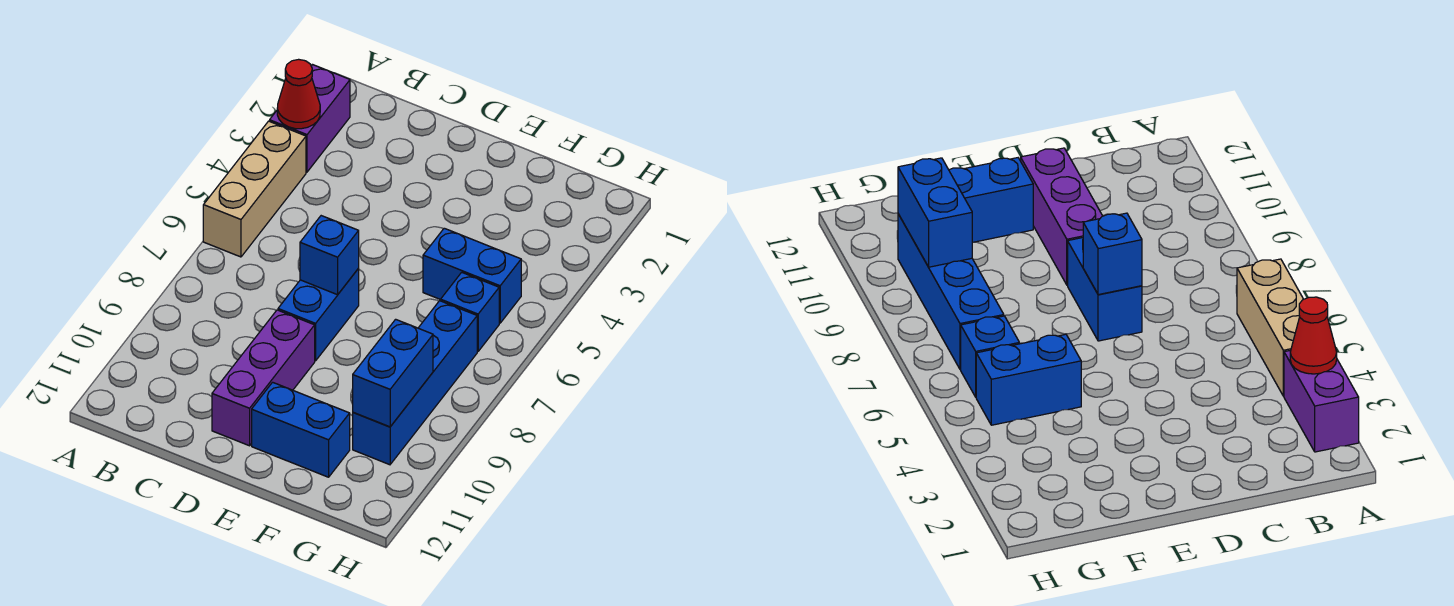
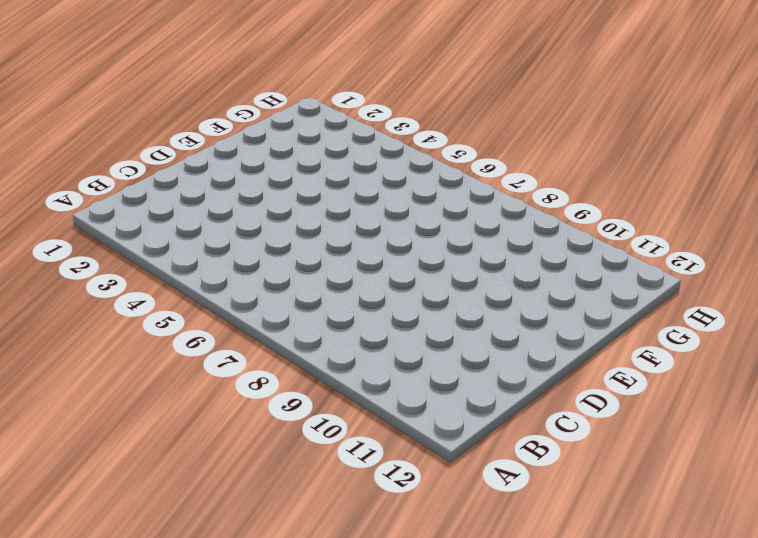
none -> purple 1x2 brick [270,65,350,172]
none -> tan 1x3 brick [203,121,306,257]

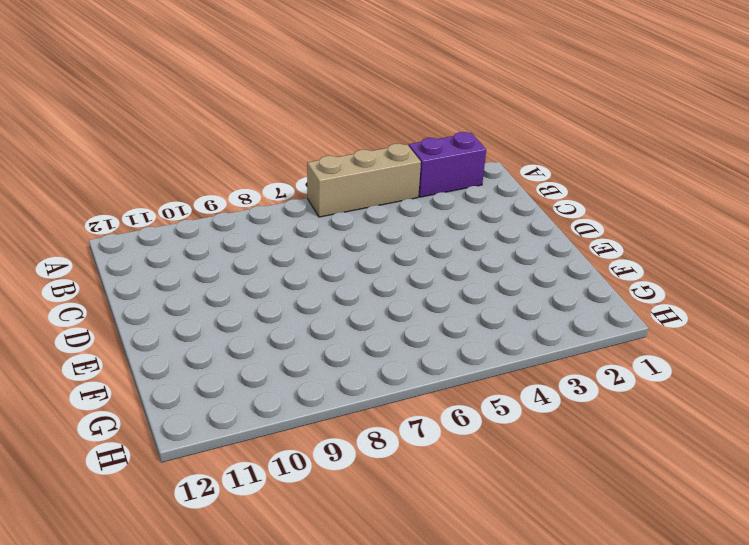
none -> blue 1x2 brick [278,269,359,361]
none -> purple 1x3 brick [212,310,315,446]

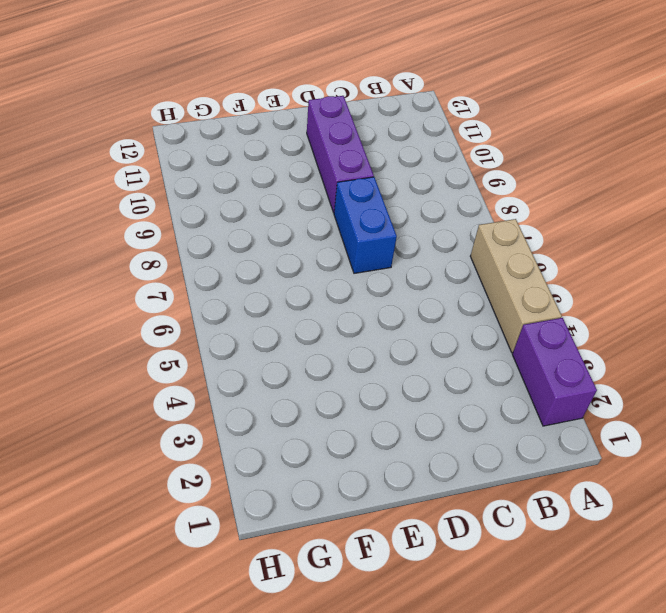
none -> blue 1x2 brick [252,382,350,477]
none -> blue 1x2 brick [423,228,521,323]

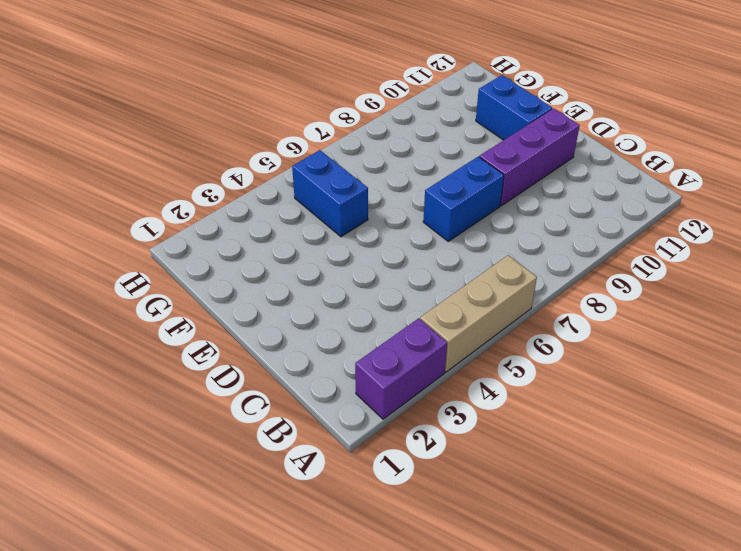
none -> blue 1x1 brick [441,272,499,351]
none -> blue 1x4 brick [353,301,477,465]

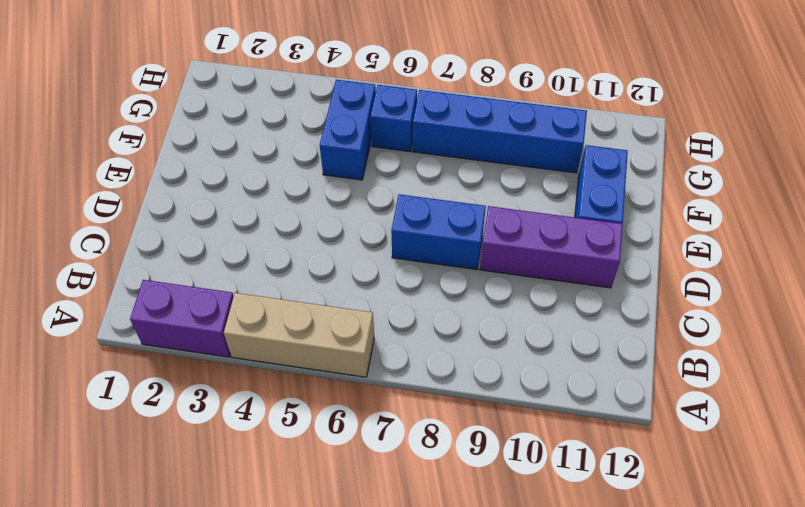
none -> red 1x1 cone [277,59,320,129]
none -> blue 1x1 brick [300,216,359,295]

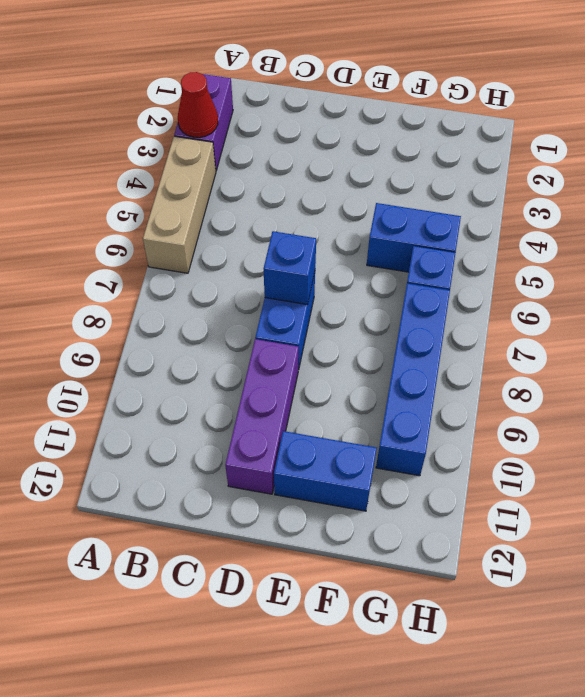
none -> blue 1x2 brick [353,319,433,427]

